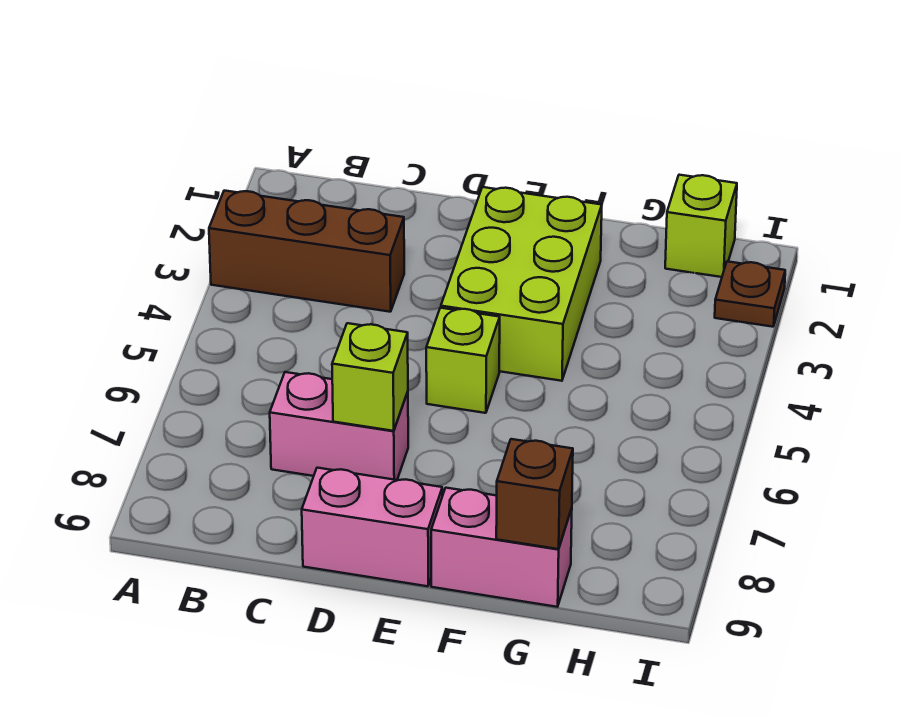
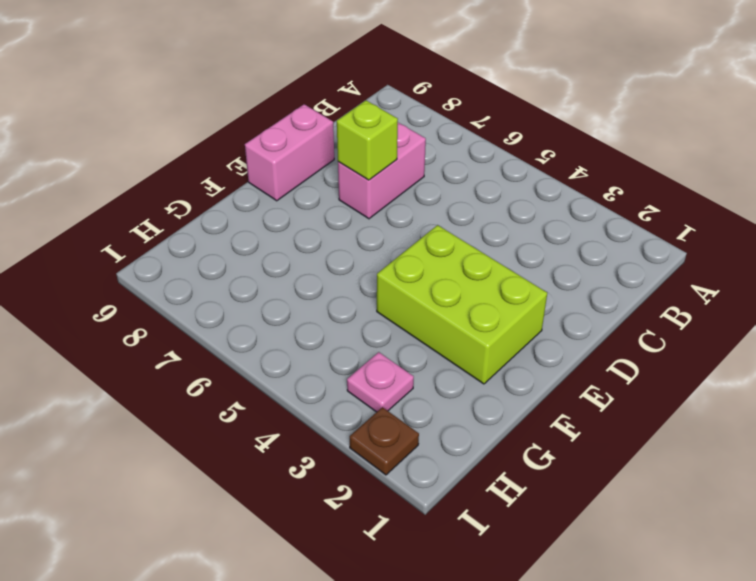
pink 1x1 plate [347,352,414,412] -> none
none -> brown 1x3 brick [209,191,404,312]
none -> lime 1x1 brick [426,308,500,413]

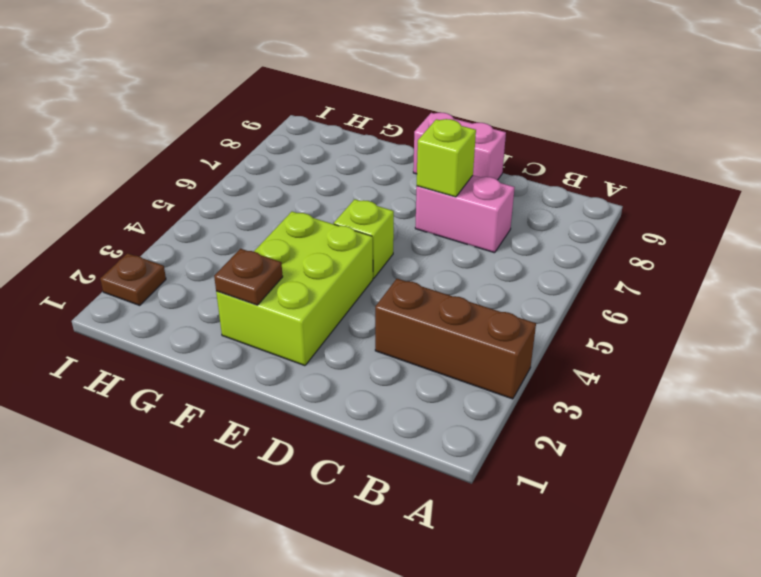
brown 1x1 plate [214,249,283,305] -> none
none -> pink 1x2 brick [431,488,572,607]
none -> lime 1x1 brick [665,175,737,277]

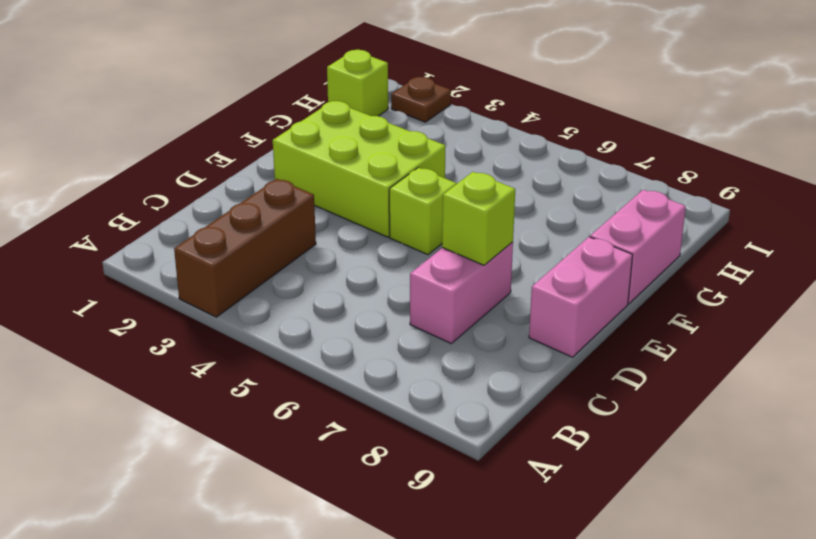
none -> brown 1x1 brick [496,439,573,549]

